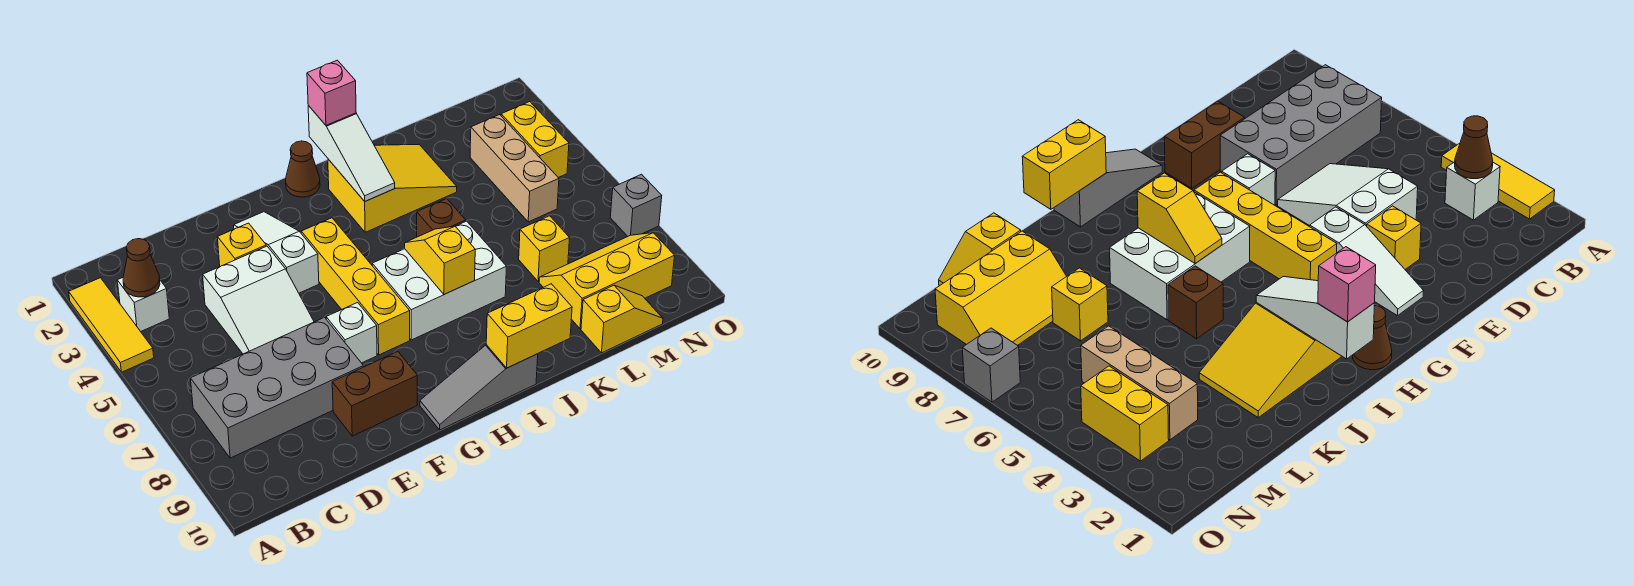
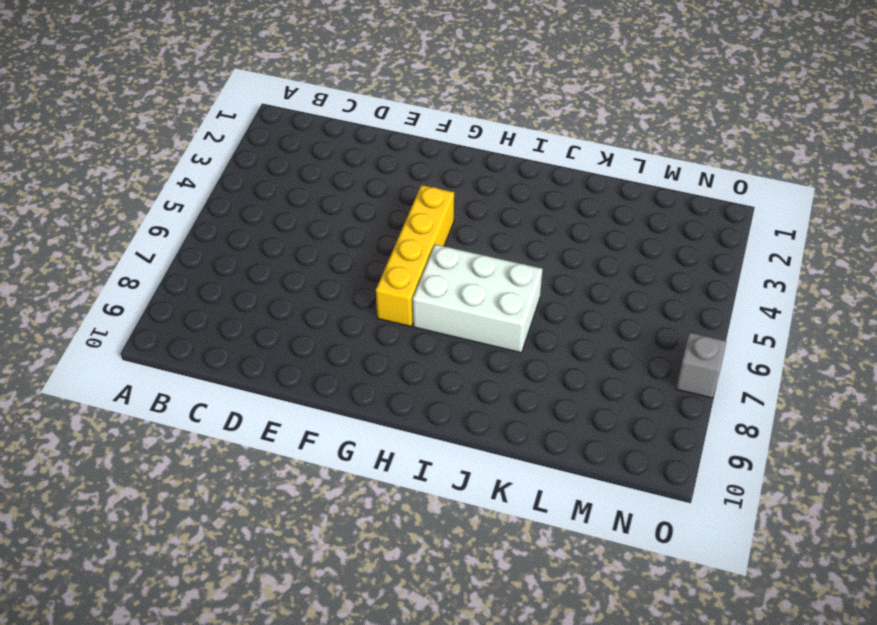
none -> yellow 1x3 tile [69,278,154,372]
none -> white 1x1 brick [117,278,169,332]
none -> grey 2x4 brick [190,318,363,458]

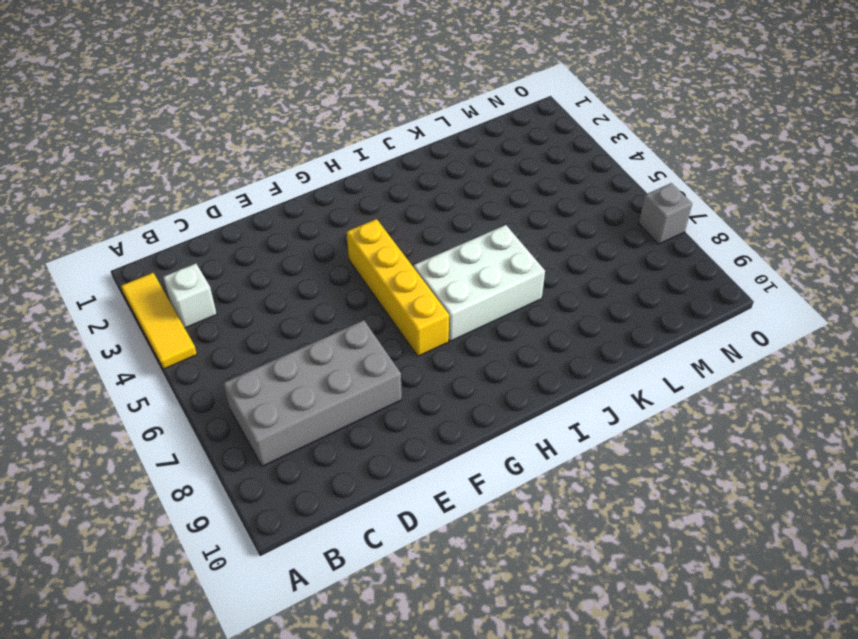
none -> white 2x3 slope [203,246,314,354]
none -> yellow 1x1 brick [218,223,266,266]
none -> brown 1x2 brick [332,352,417,436]

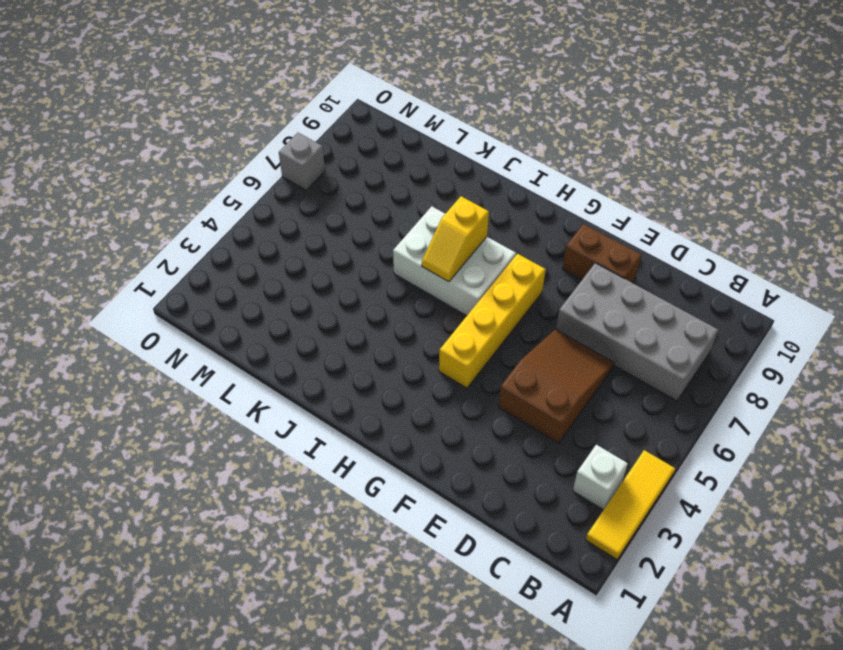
brown 2x3 slope [499,329,614,443] -> white 2x3 slope [203,246,314,354]
none -> yellow 1x1 brick [218,223,266,266]
none -> white 1x3 slope [234,212,319,293]
none -> white 1x1 brick [326,303,377,363]

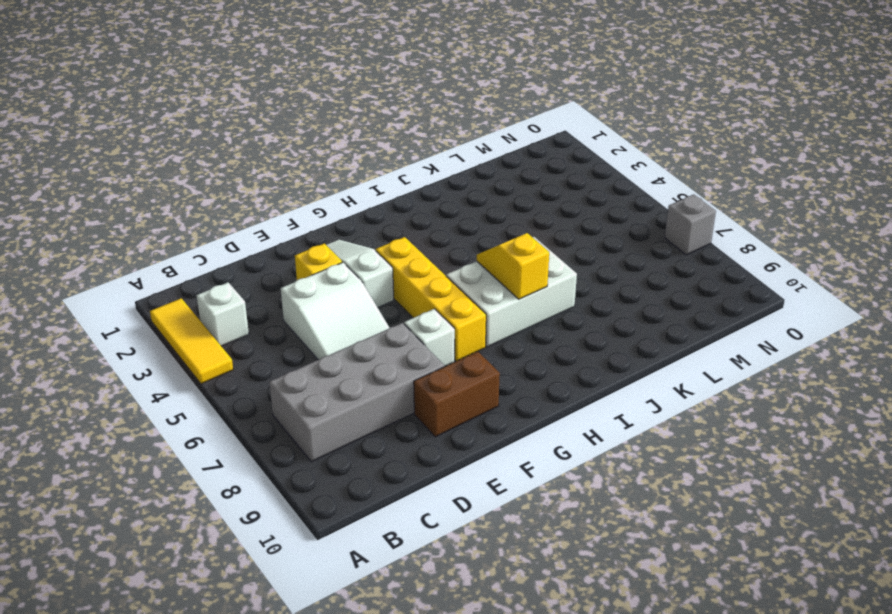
none -> grey 1x3 slope [420,345,538,430]
none -> brown 1x1 cone [286,141,320,197]
none -> yellow 2x3 slope [328,145,457,232]

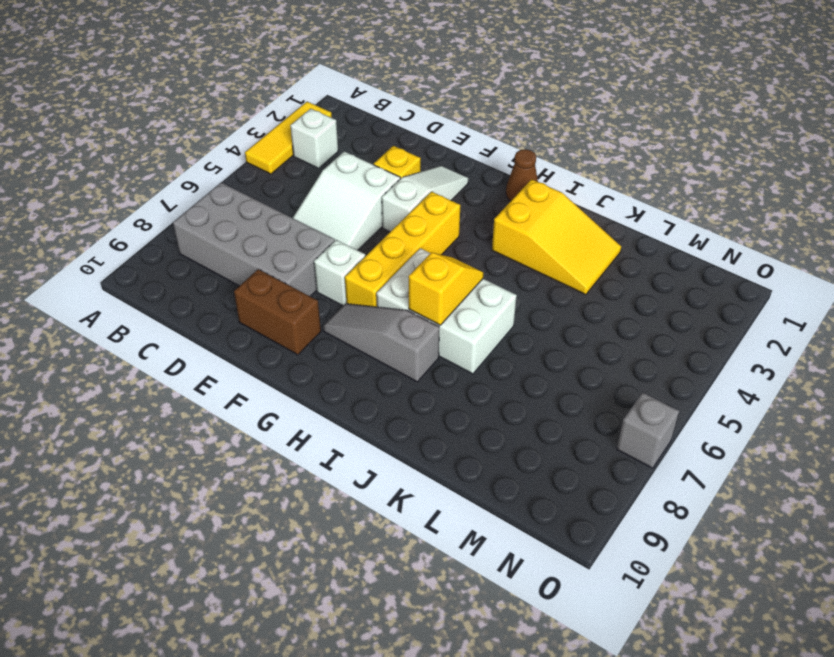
grey 1x3 slope [323,304,439,382] -> grey 1x3 slope moved to [420,345,538,430]
none -> brown 1x1 brick [417,198,466,237]
none -> yellow 1x1 brick [519,216,570,281]
none -> yellow 2x3 slope [539,233,675,329]

